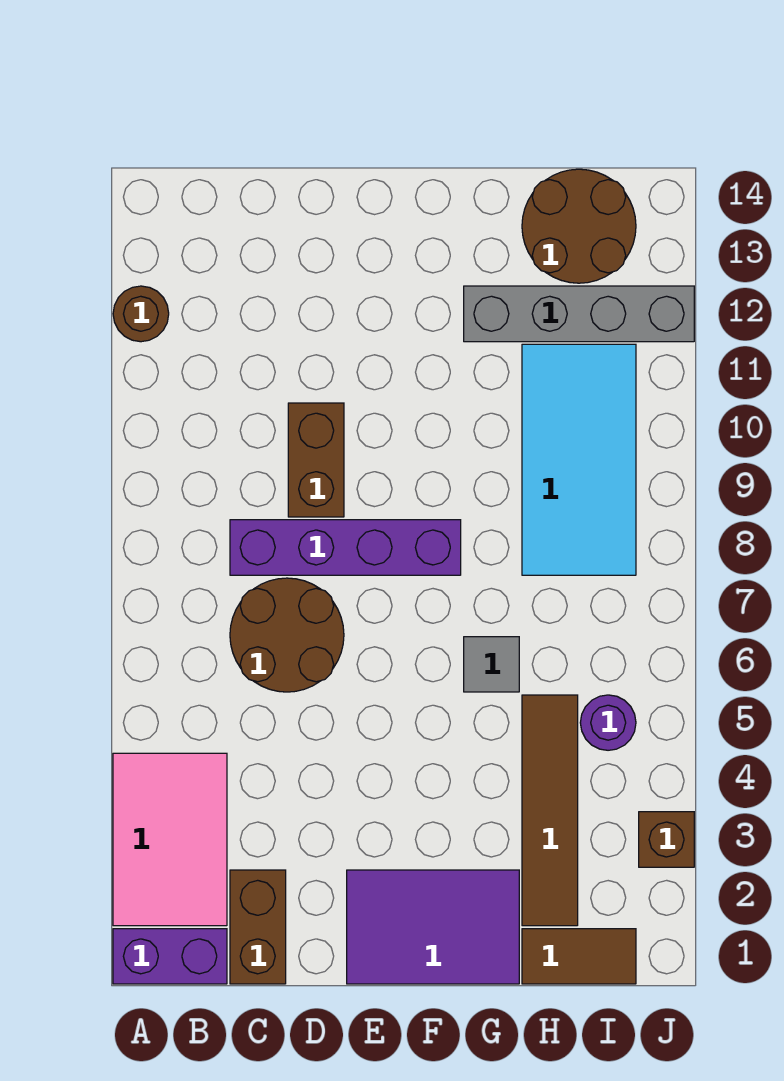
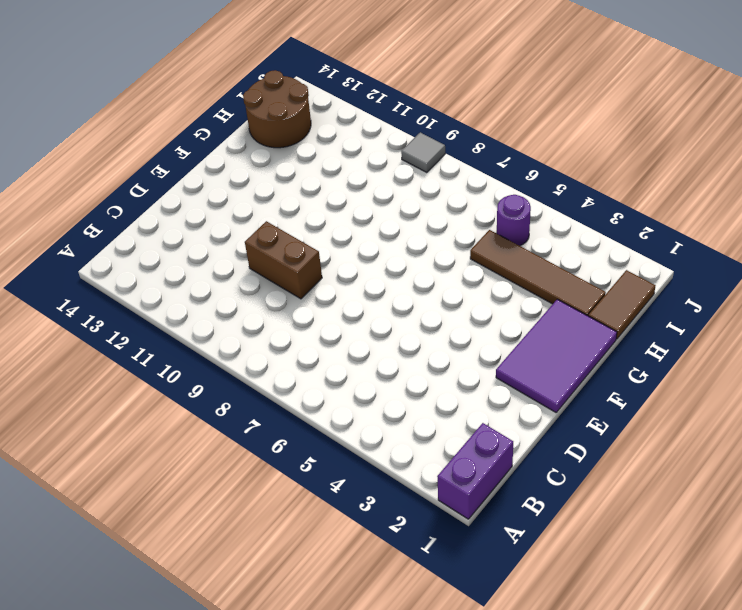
grey 1x1 tile [401,132,445,172] -> grey 1x1 tile moved to [464,637,519,692]
none -> pink 2x3 tile [113,753,227,926]
none -> brown 1x1 round brick [113,286,169,342]
none -> brown 1x2 brick [230,870,286,984]

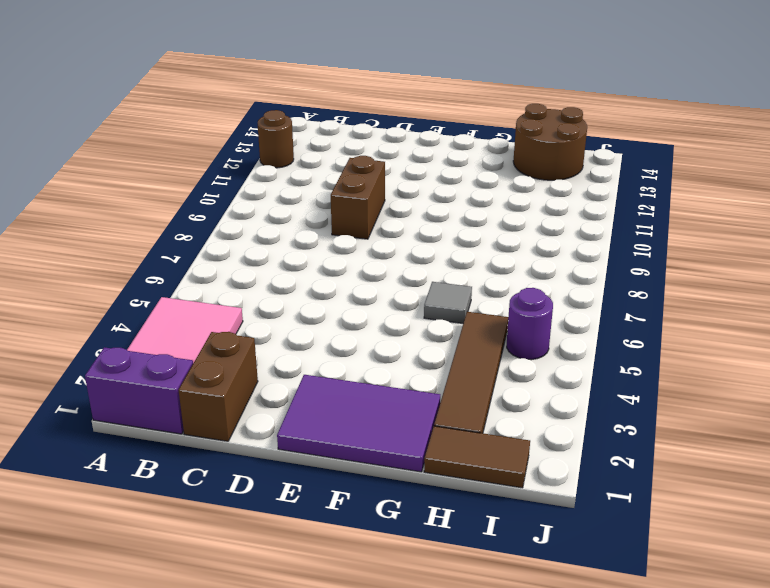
none -> brown 2x2 round brick [230,578,344,692]
none -> purple 1x4 brick [230,520,461,575]
none -> grey 1x4 brick [464,286,694,342]

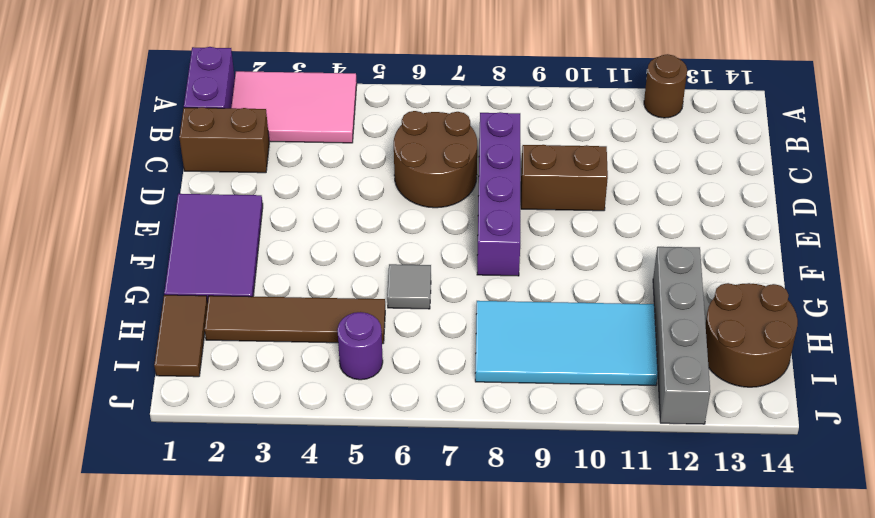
none -> brown 1x1 brick [639,812,694,867]

